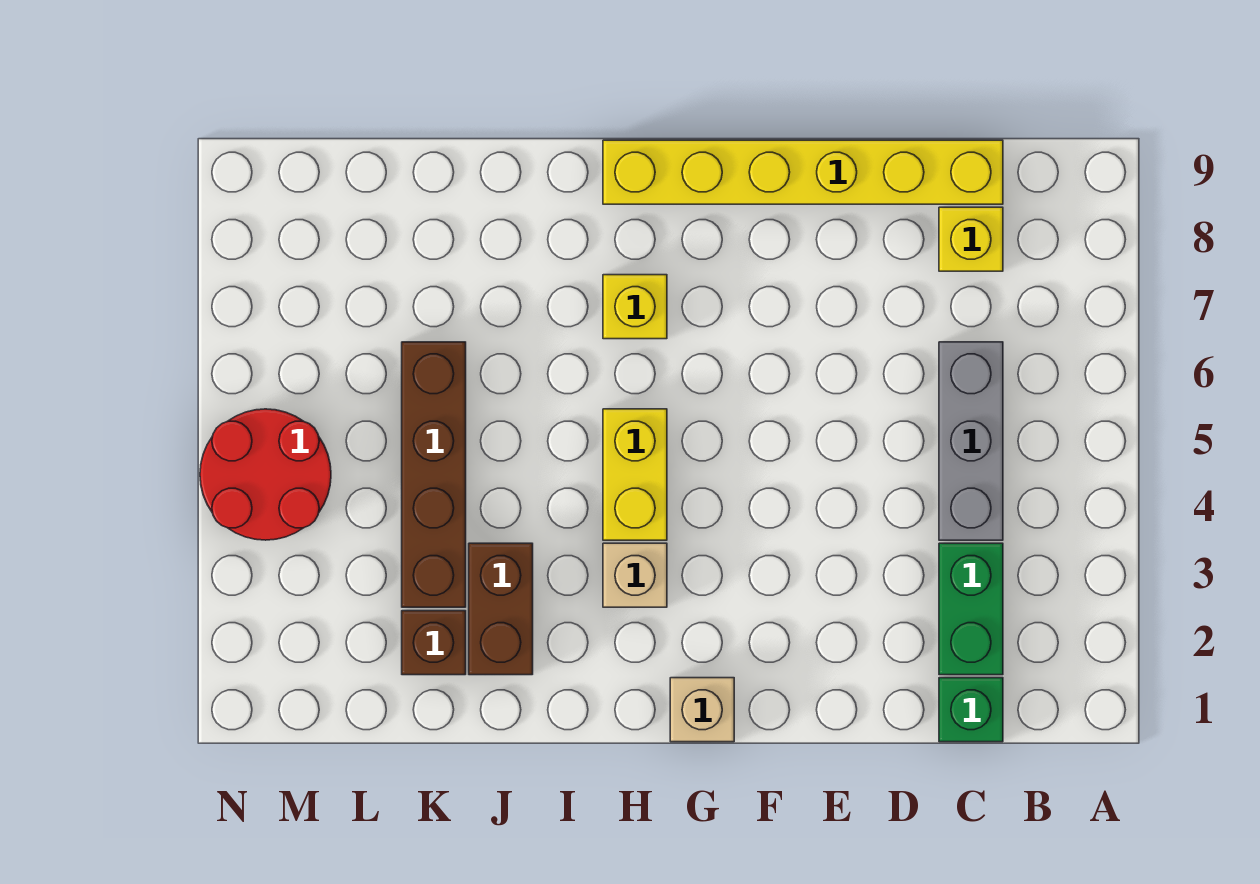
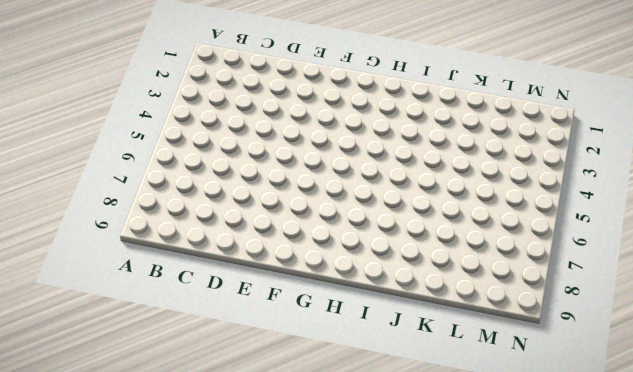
none -> green 1x1 brick [939,678,1003,742]
none -> green 1x2 brick [939,543,1003,675]
none -> grey 1x3 brick [939,342,1003,540]

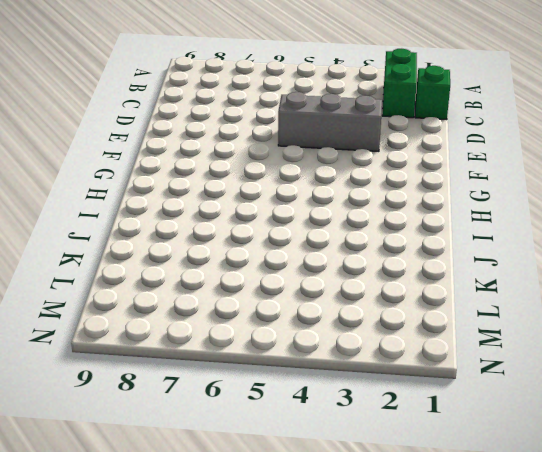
green 1x2 brick [382,49,417,118] -> green 1x2 brick turned to [939,543,1003,675]
grey 1x3 brick [278,92,382,151] -> grey 1x3 brick moved to [939,342,1003,540]
none -> yellow 1x1 brick [939,207,1003,271]
none -> yellow 1x6 brick [603,140,1003,204]
none -> tan 1x1 brick [670,678,734,742]

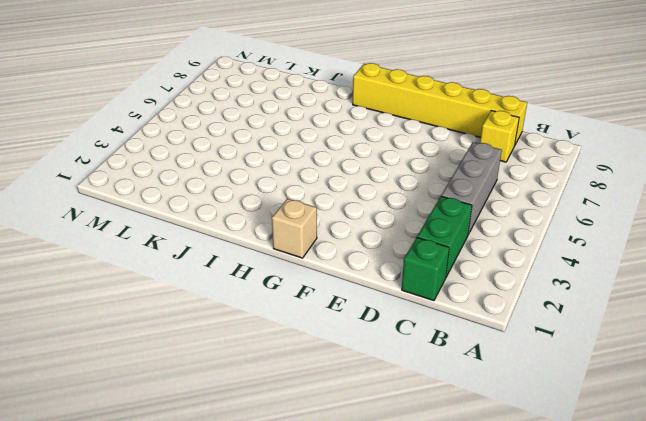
none -> tan 1x1 brick [603,543,667,607]
none -> yellow 1x2 brick [603,409,667,540]
none -> yellow 1x1 brick [603,275,667,339]

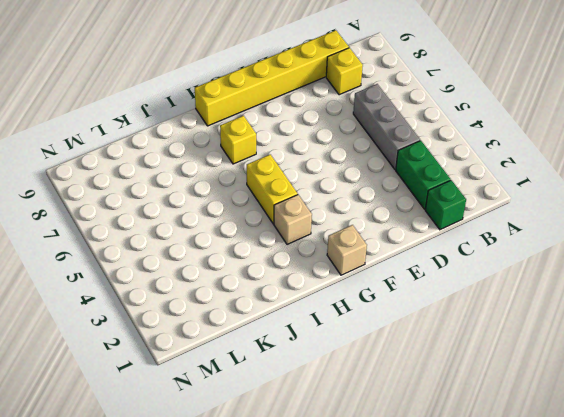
none -> brown 1x2 brick [469,543,533,675]
none -> brown 1x1 brick [402,611,466,675]
none -> brown 1x4 brick [402,342,466,607]

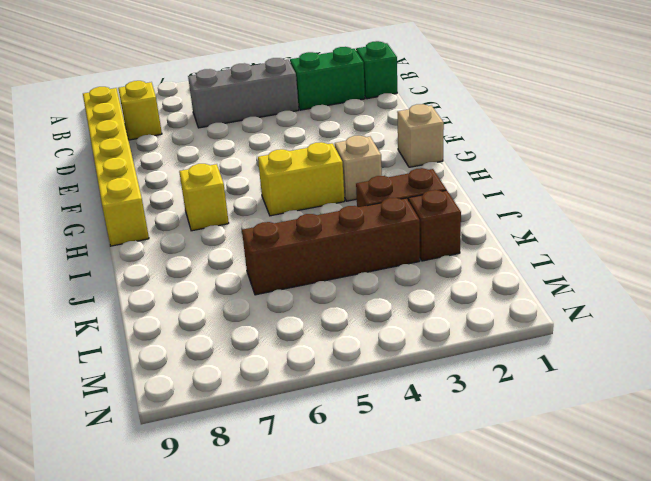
none -> red 2x2 round brick [200,409,331,540]

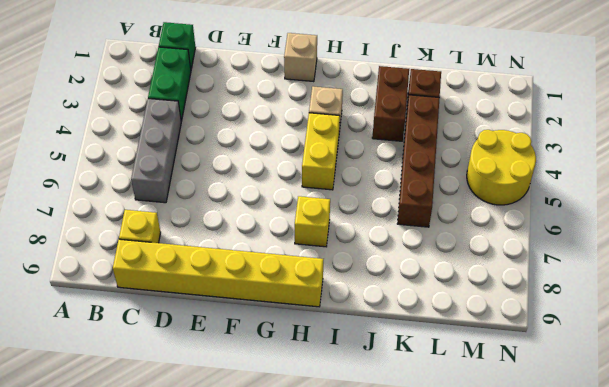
yellow 2x2 round brick [467,130,536,205] -> red 2x2 round brick [200,409,331,540]

